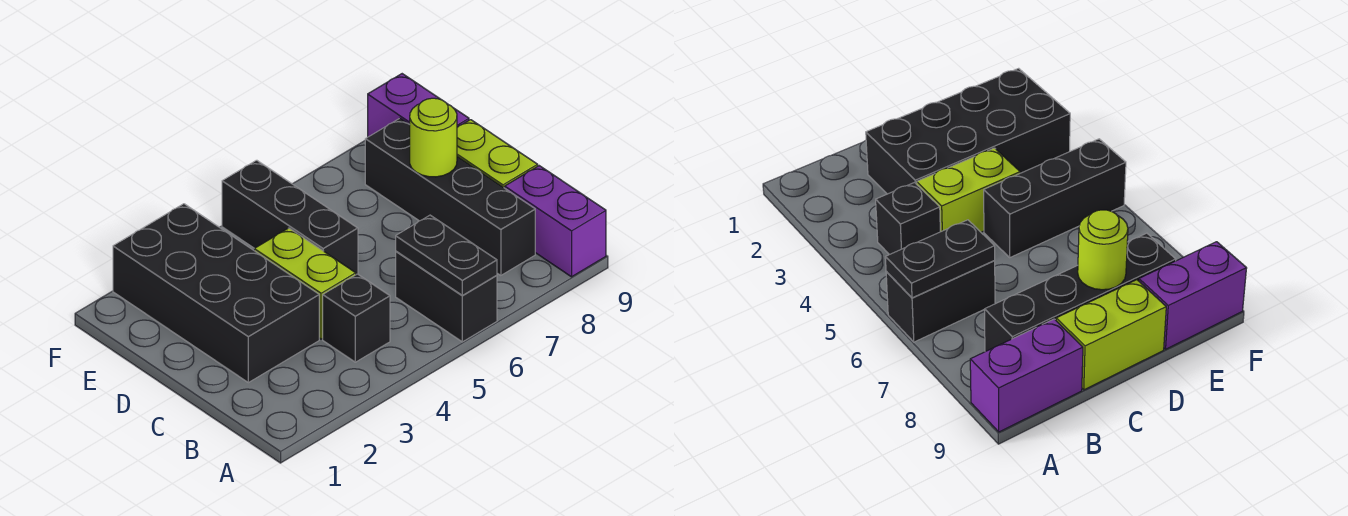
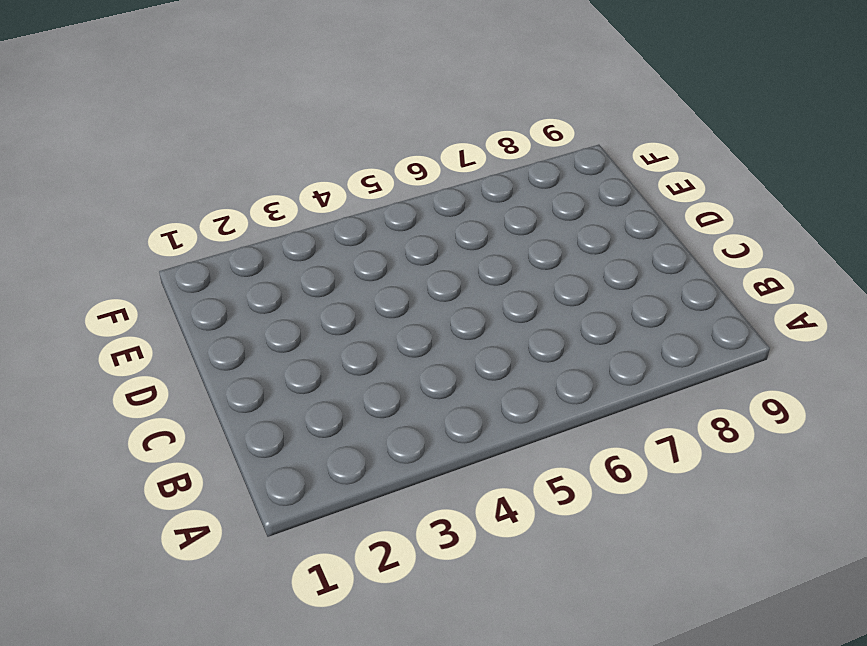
none -> black 1x2 brick [396,251,497,342]
none -> purple 1x2 brick [505,166,606,277]

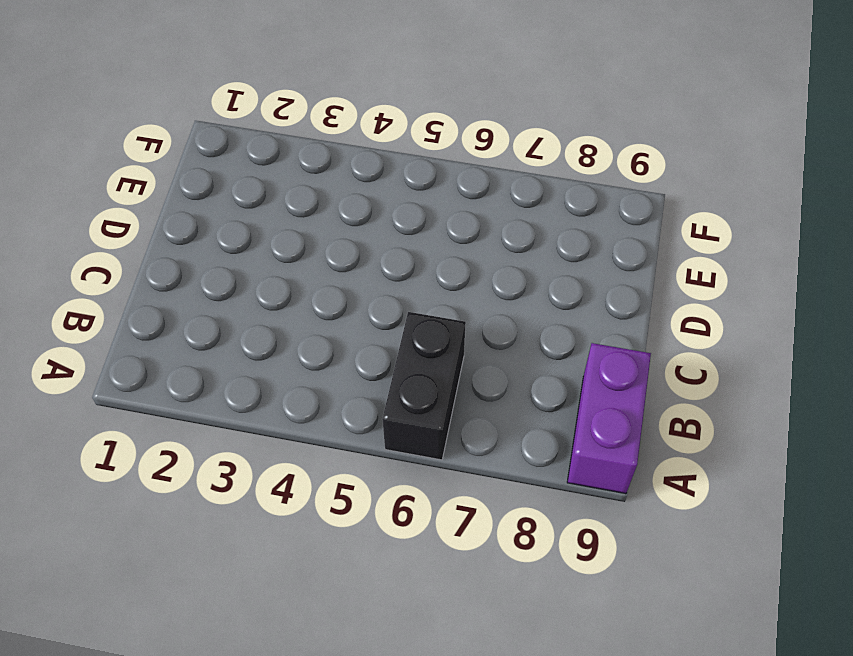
none -> black 1x1 brick [323,274,390,362]
none -> black 1x4 brick [365,118,535,275]

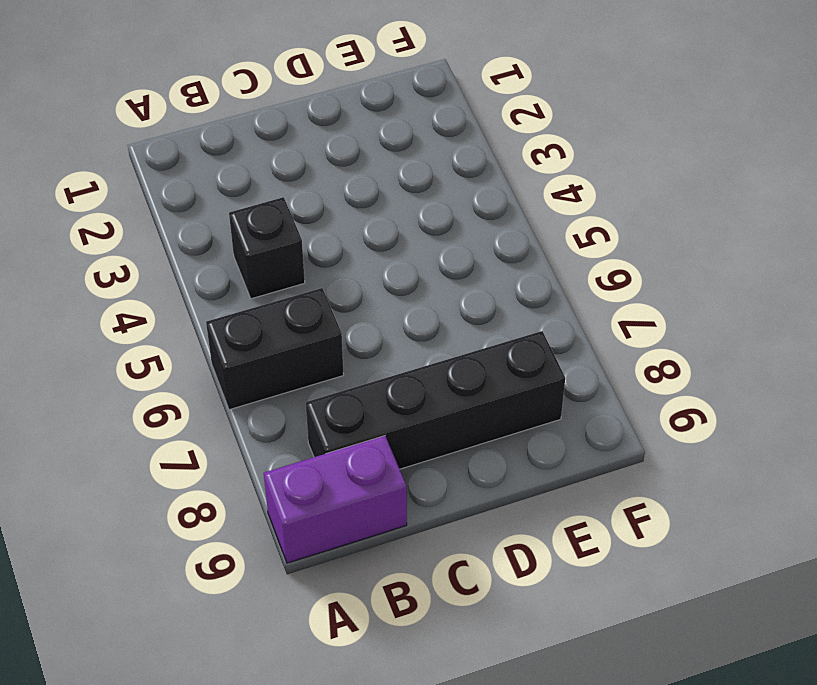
none -> black 2x4 brick [113,204,319,383]
none -> lime 1x2 brick [254,228,356,339]

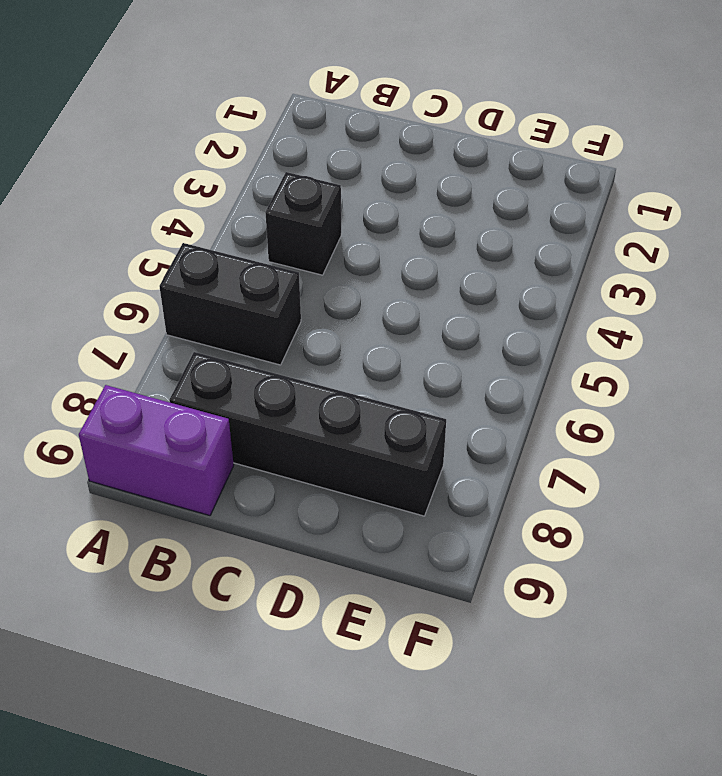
none -> black 2x4 brick [113,204,319,383]
none -> lime 1x2 brick [254,228,356,339]

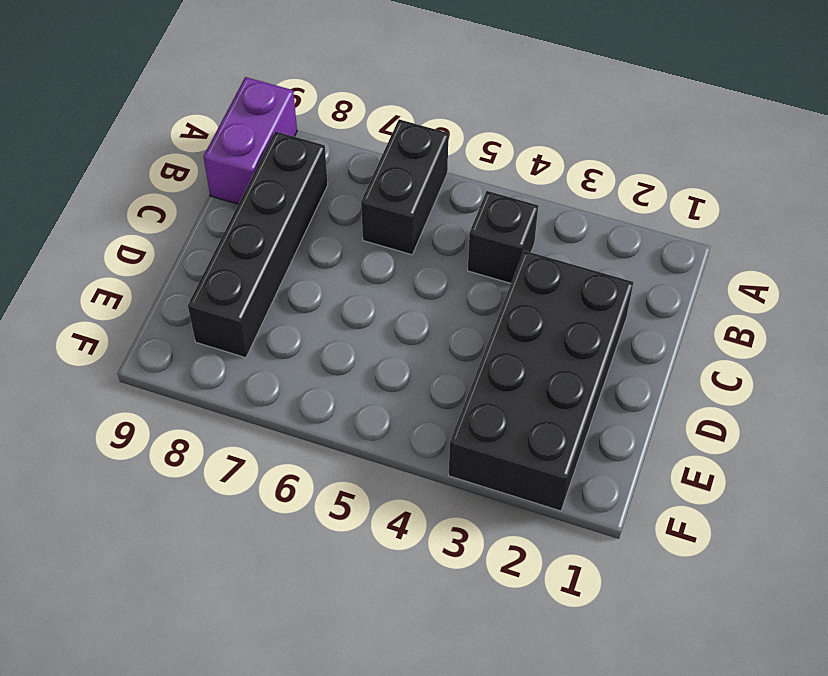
none -> lime 1x2 brick [254,228,356,339]
none -> lime 1x2 brick [457,120,538,188]

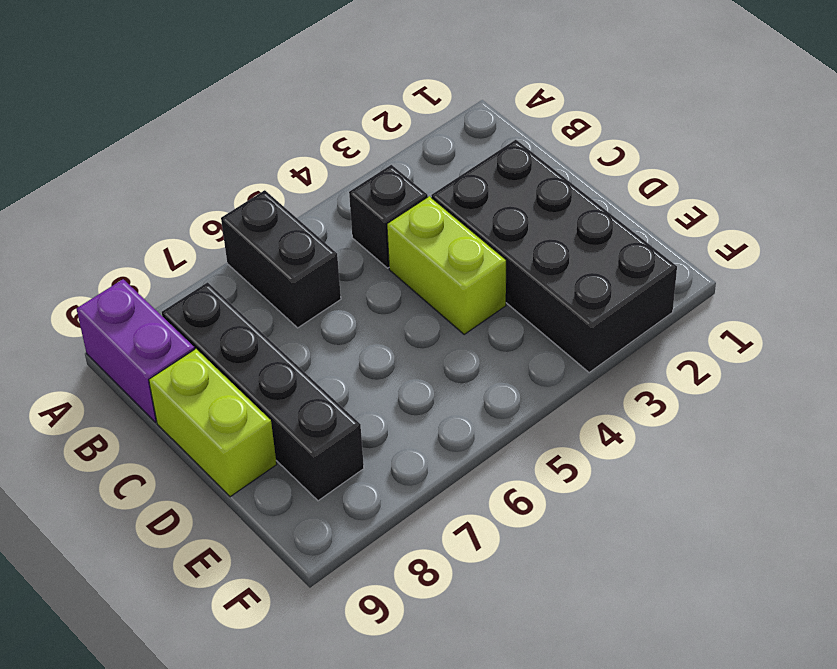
none -> black 1x3 brick [222,160,358,274]
none -> purple 1x2 brick [368,74,469,137]

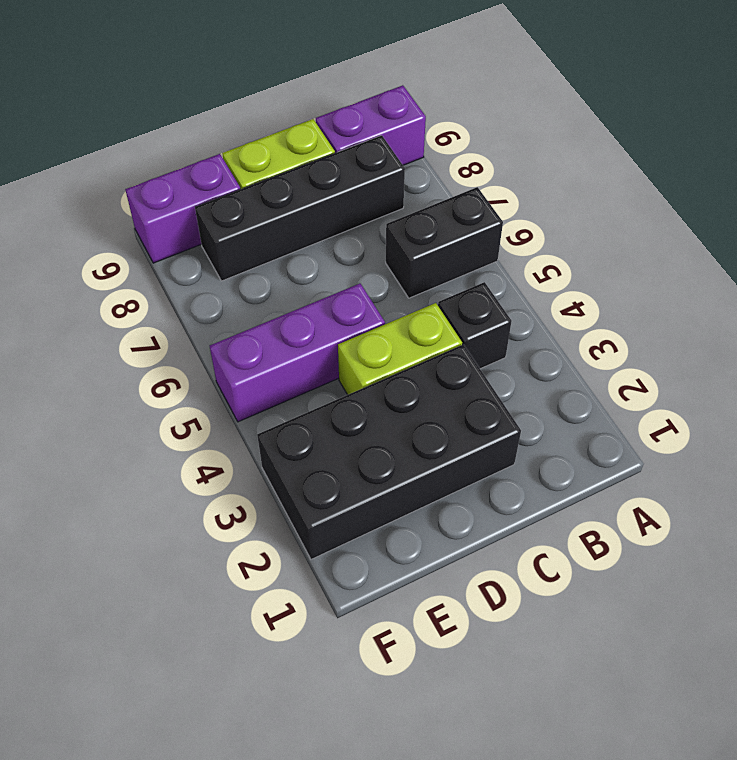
purple 1x3 brick [210,284,385,422] -> black 1x3 brick [222,160,358,274]
none -> black 1x2 plate [396,215,497,295]
none -> lime 1x1 round brick [409,98,457,177]

